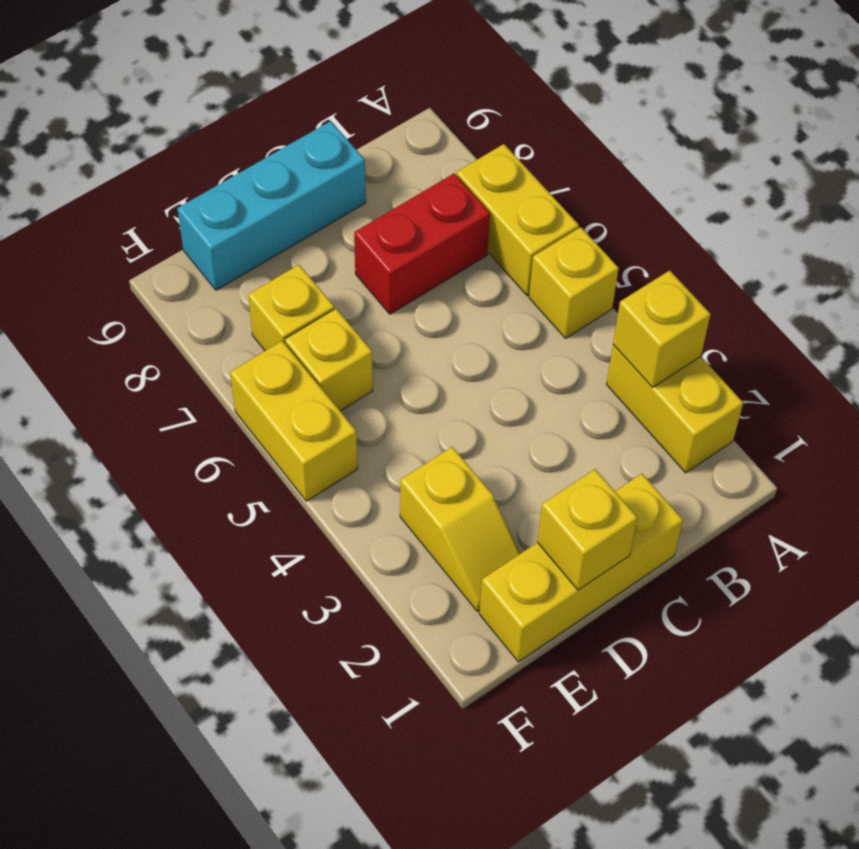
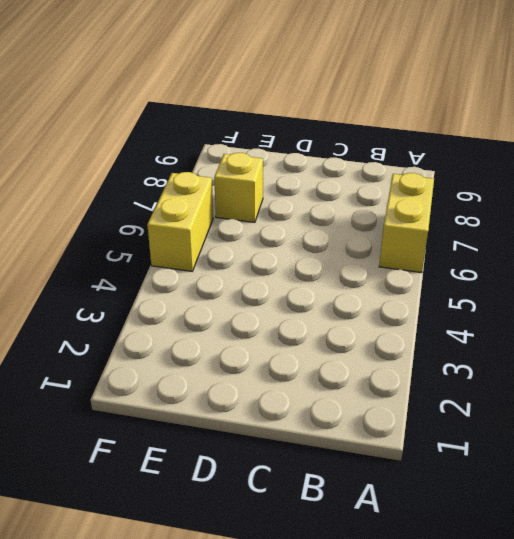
none -> yellow 1x2 brick [607,345,743,473]
none -> yellow 1x1 brick [529,227,619,338]
none -> red 1x2 brick [354,174,490,314]

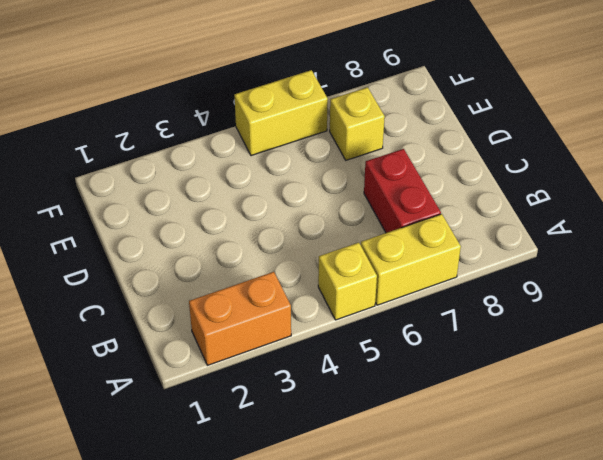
orange 1x2 brick [189,272,291,365] -> yellow 1x2 brick [607,345,743,473]
none -> yellow 1x3 brick [479,474,683,662]
none -> cyan 1x3 brick [177,121,366,290]
none -> yellow 1x2 slope [400,447,521,611]

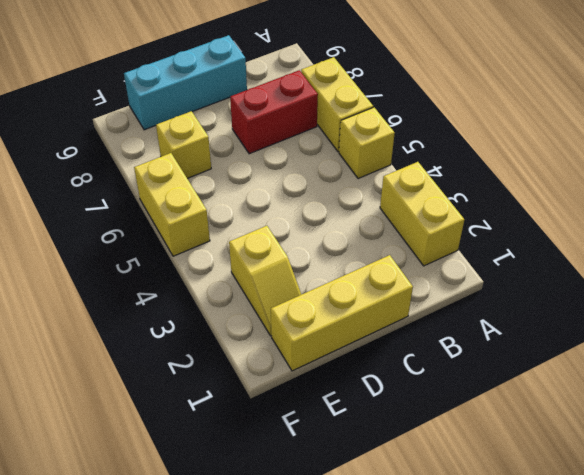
none -> yellow 1x1 brick [285,309,373,411]
none -> yellow 1x1 brick [613,270,711,387]
none -> yellow 1x1 brick [537,469,637,590]

